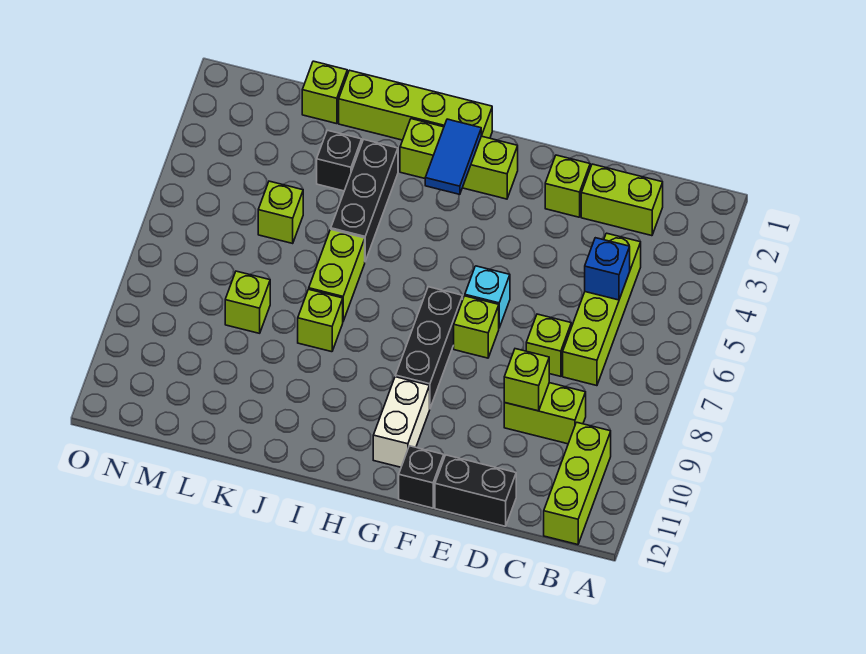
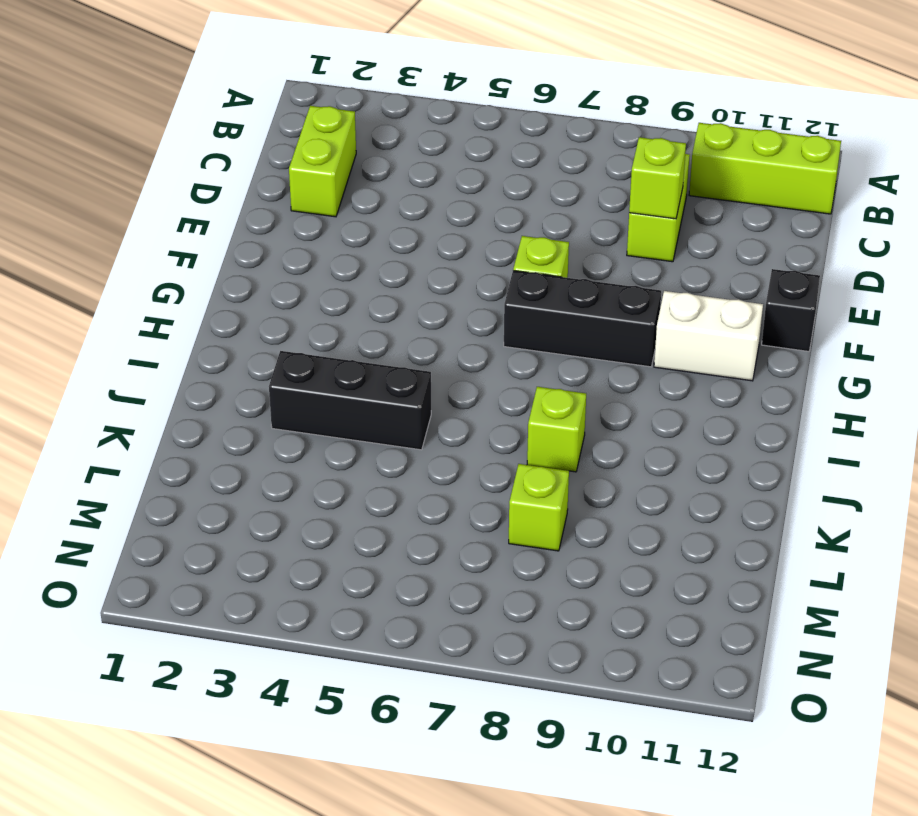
none -> lime 1x4 brick [563,233,641,386]
none -> lime 1x1 brick [526,314,571,376]
none -> black 1x2 brick [435,455,516,526]

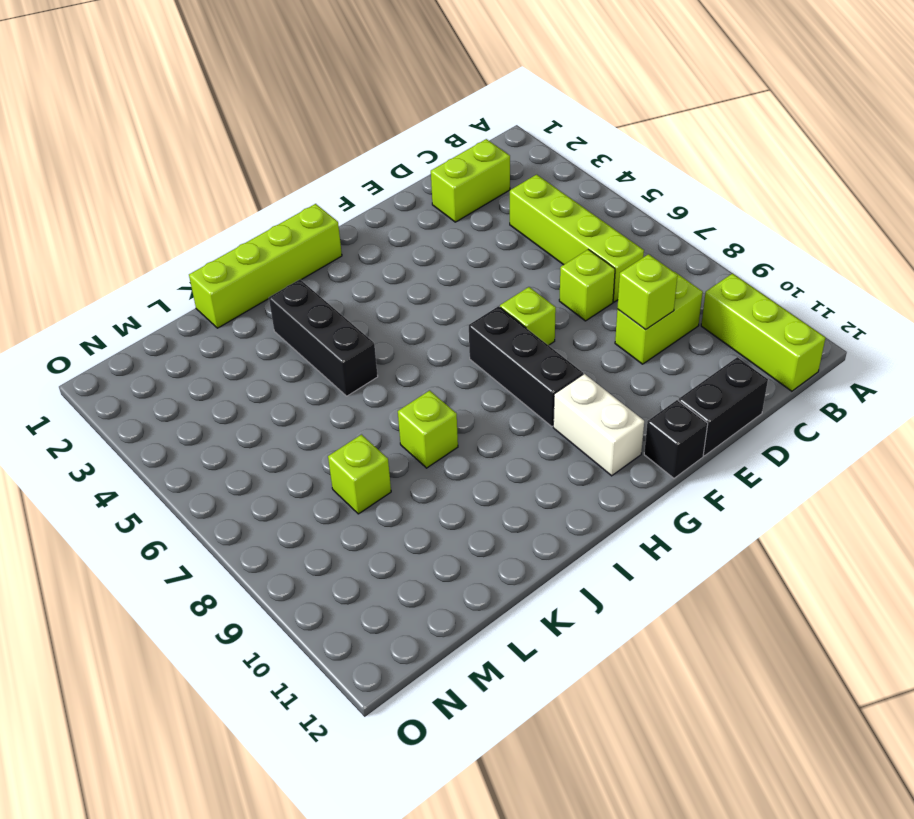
none -> lime 1x1 brick [545,155,590,217]
none -> cyan 1x1 brick [465,266,510,328]
none -> lime 1x3 brick [400,119,518,199]

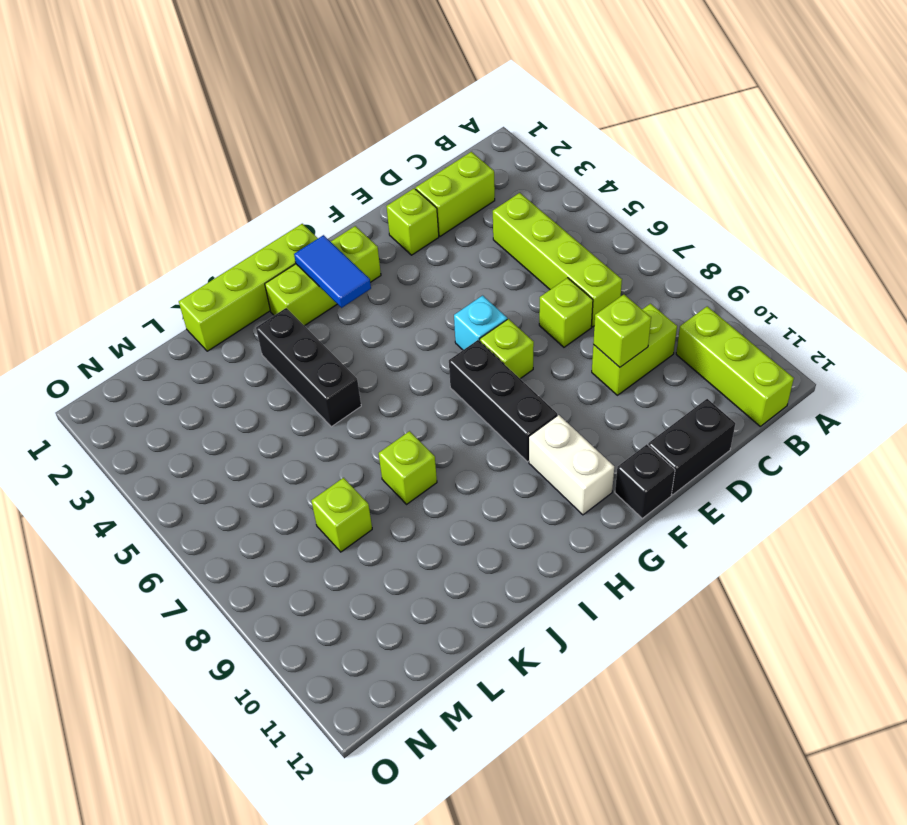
none -> lime 1x2 brick [309,229,365,321]
none -> black 1x1 brick [317,130,362,191]
none -> lime 1x1 brick [302,61,347,124]

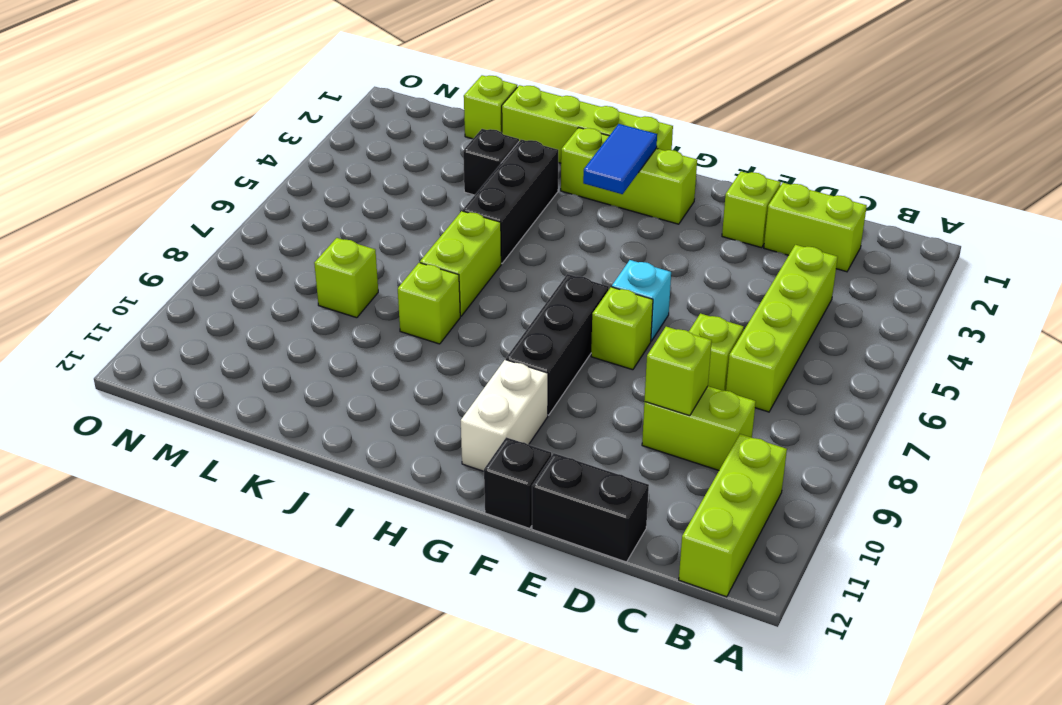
none -> lime 1x1 brick [258,181,303,243]
none -> blue 1x1 brick [585,238,630,300]

